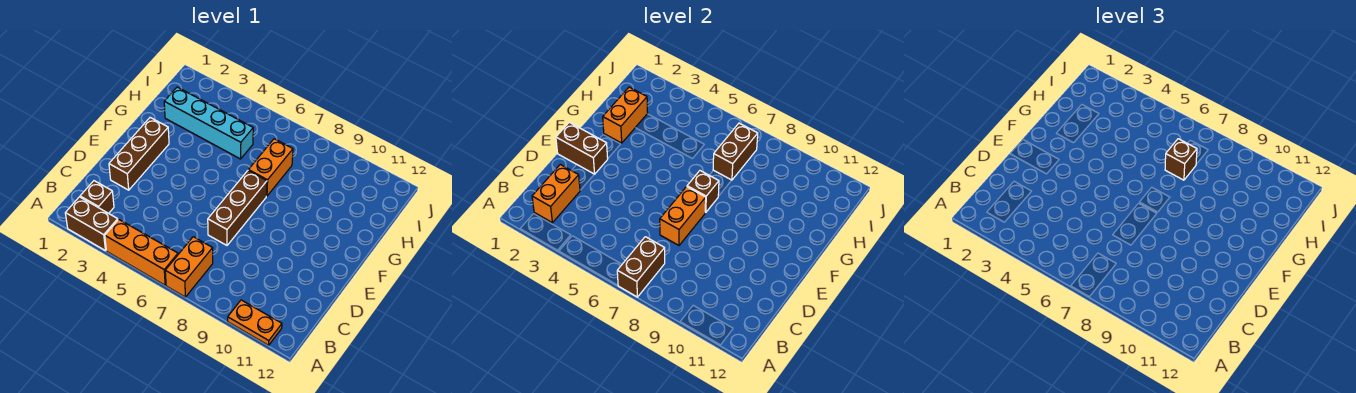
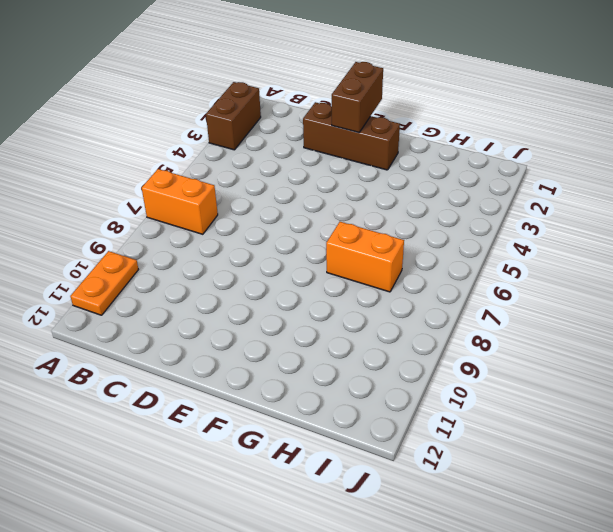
none -> orange 1x3 brick [105,219,178,285]
none -> brown 1x1 brick [80,181,114,213]
none -> brown 1x3 brick [208,171,267,245]

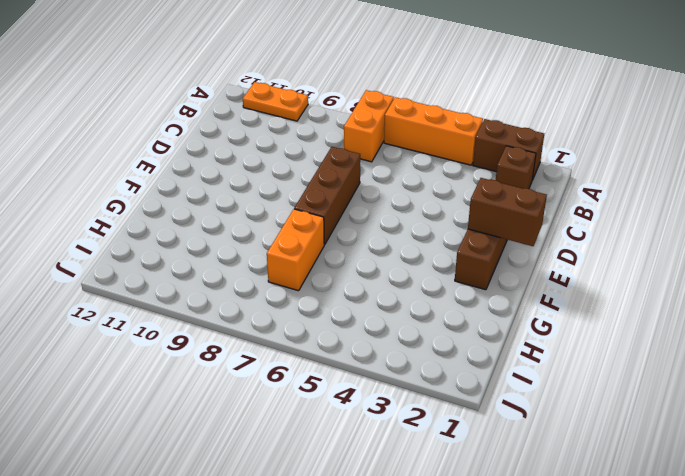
none -> cyan 1x4 brick [164,87,253,159]
none -> brown 1x2 brick [617,237,665,297]
none -> orange 1x2 brick [532,164,580,223]

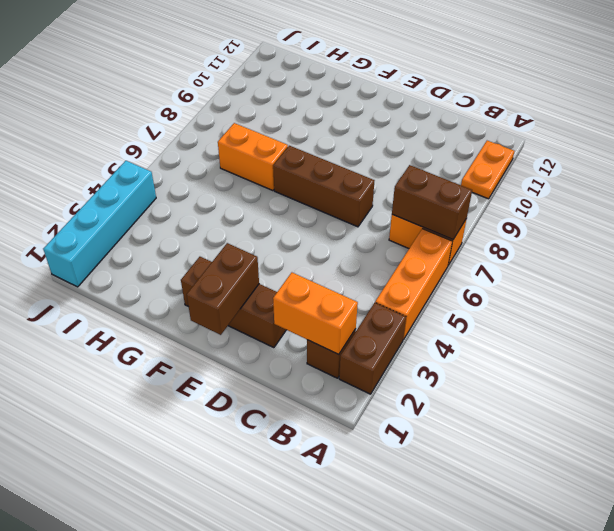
cyan 1x4 brick [43,161,156,287] -> cyan 1x4 brick moved to [164,87,253,159]
none -> orange 1x2 brick [660,187,706,245]
none -> brown 1x1 brick [687,171,719,213]
none -> orange 1x2 brick [603,87,648,143]

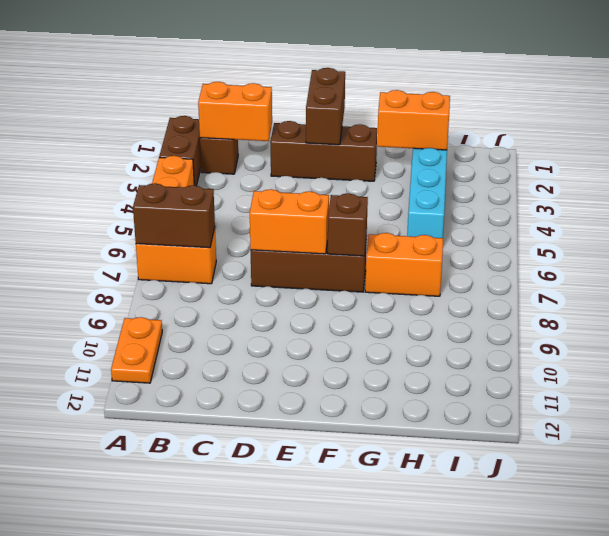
none -> brown 1x2 brick [713,123,758,180]
none -> brown 1x1 brick [1165,139,1197,180]

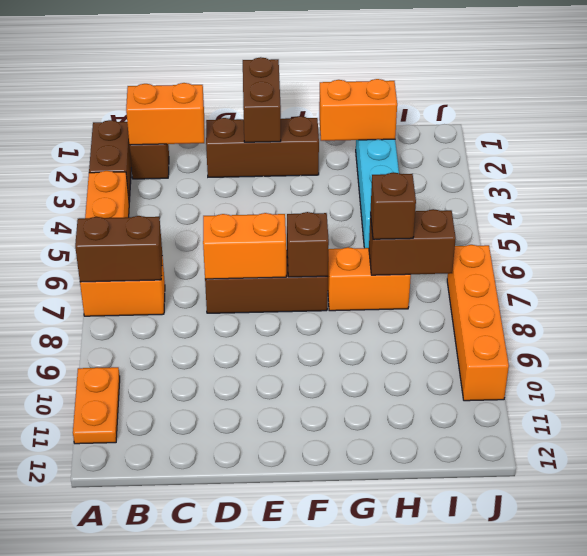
orange 1x4 brick [447,245,509,401] -> none

